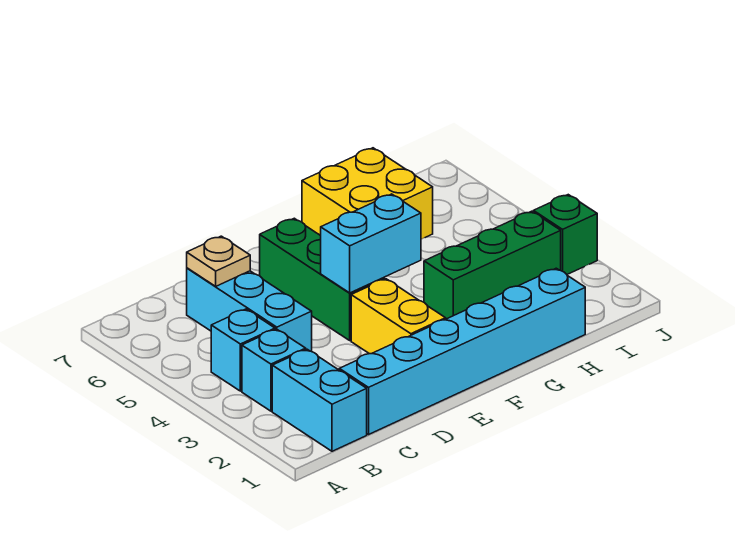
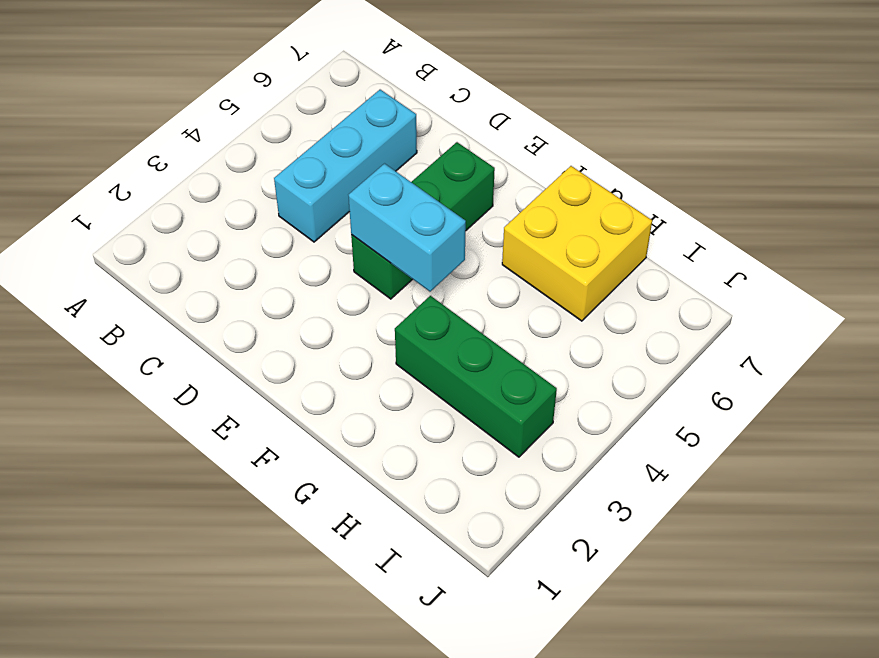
none -> cyan 1x2 brick [272,349,367,451]
none -> cyan 1x1 brick [242,329,306,411]
none -> cyan 1x1 brick [211,309,275,391]

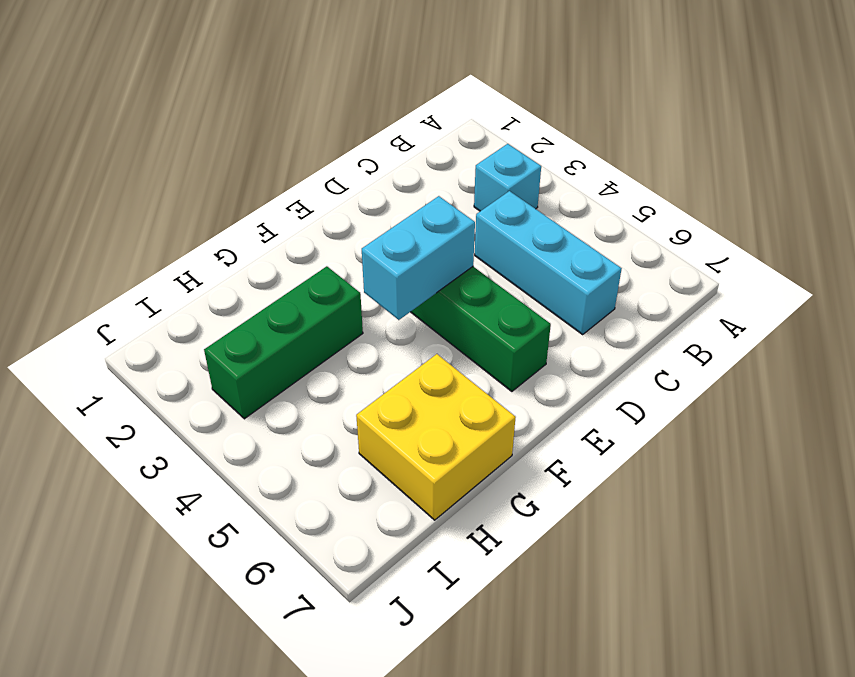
none -> cyan 1x2 brick [272,349,367,451]
none -> cyan 1x1 brick [211,309,275,391]
none -> cyan 1x6 brick [339,268,585,434]

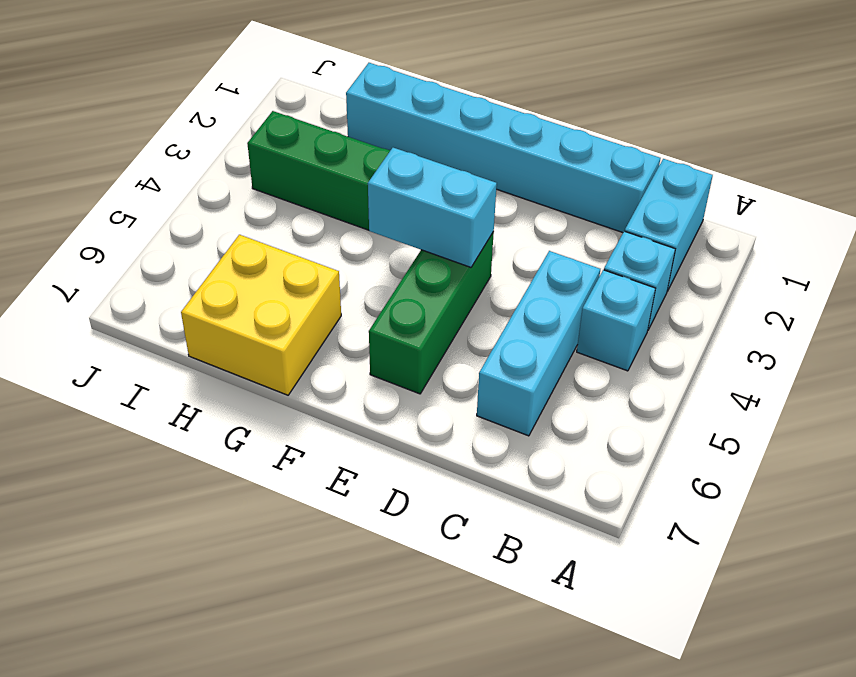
none -> yellow 1x2 brick [351,279,446,354]
none -> green 1x1 brick [533,195,597,274]
none -> tan 1x1 plate [187,236,250,287]

